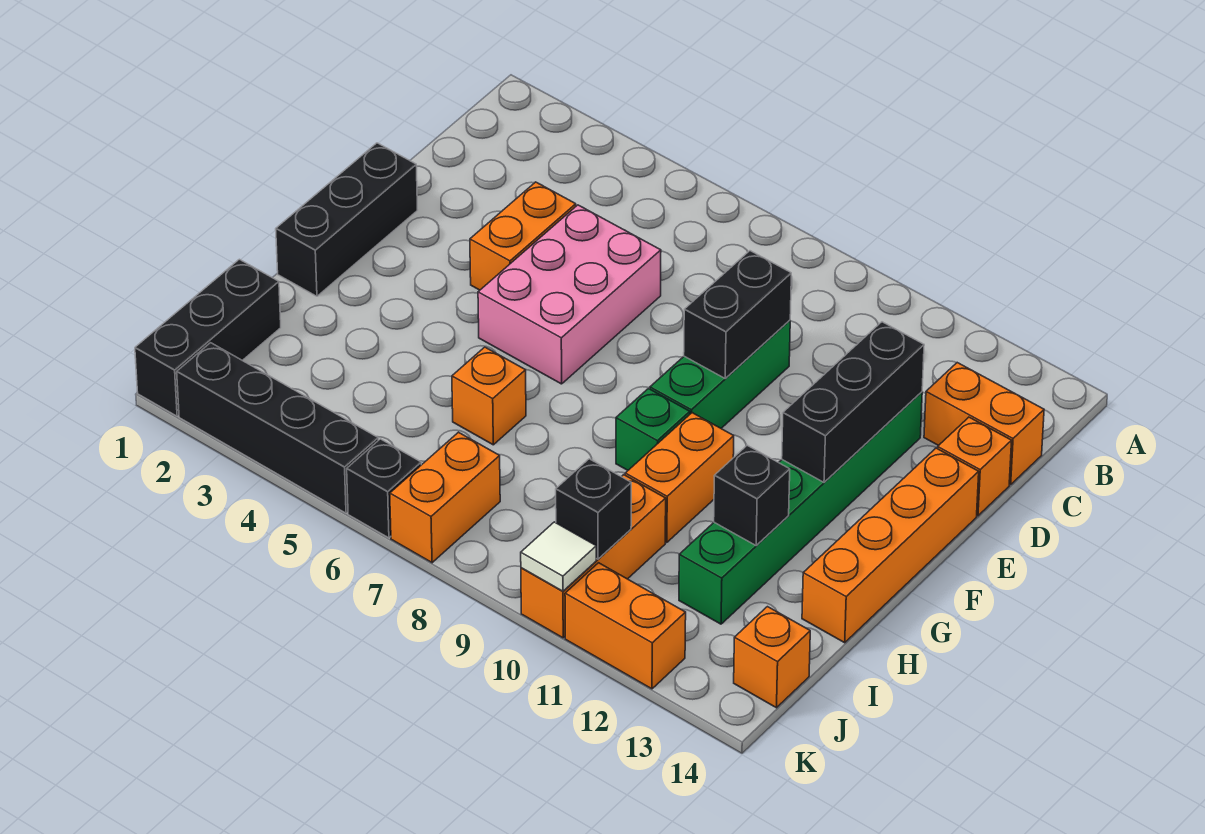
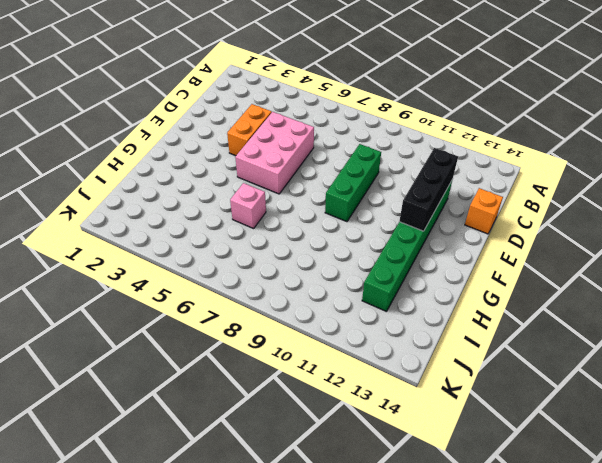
pink 1x1 brick [230,183,266,229] -> orange 1x1 brick [452,347,526,445]
none -> orange 1x2 brick [924,363,1044,485]
none -> black 1x3 brick [276,143,417,296]
none -> orange 1x4 brick [802,448,979,643]

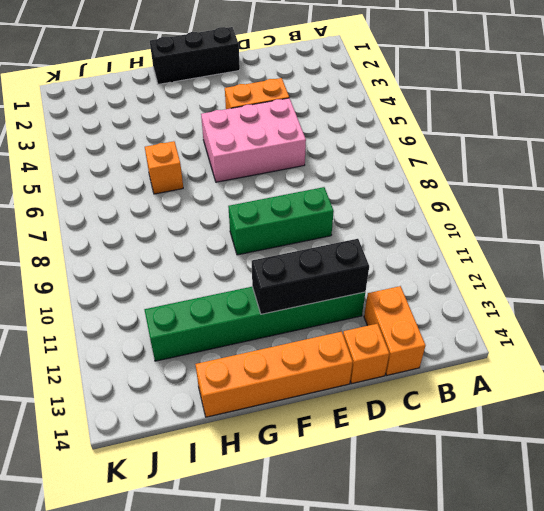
none -> green 1x1 brick [616,389,690,470]
none -> orange 1x2 brick [625,413,734,543]
none -> black 1x3 brick [135,259,281,416]

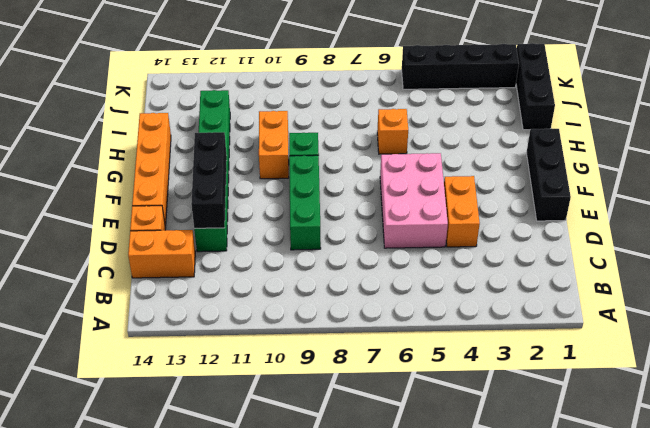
none -> orange 1x3 brick [521,475,666,638]
none -> orange 1x2 brick [390,432,500,563]
none -> orange 1x1 brick [734,607,810,708]

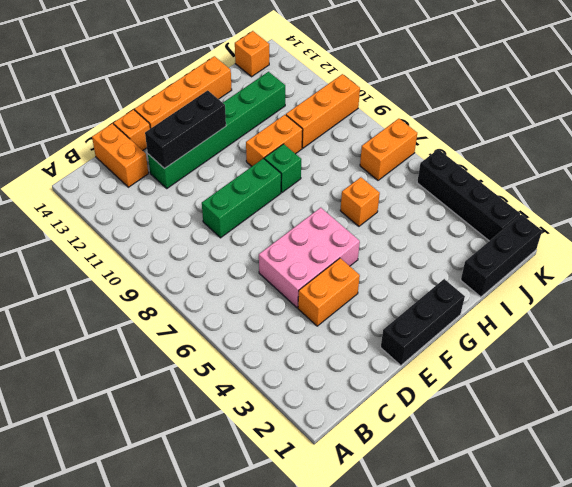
none -> black 1x1 brick [347,439,421,538]
none -> orange 1x2 brick [565,563,686,689]
none -> black 1x2 brick [684,251,791,379]

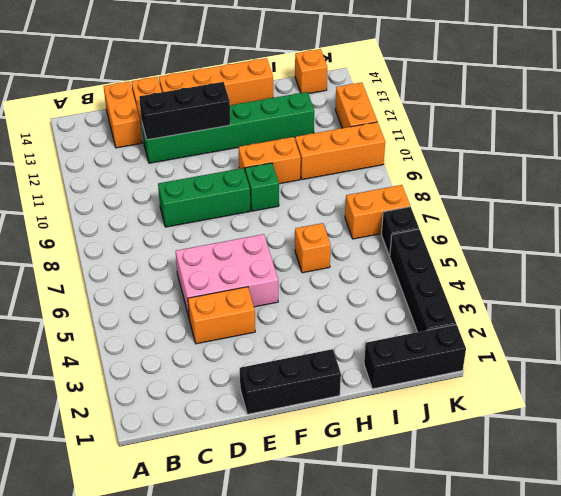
none -> black 1x2 brick [684,251,791,379]
none -> black 1x1 brick [714,445,790,546]
none -> black 1x1 brick [556,459,631,559]

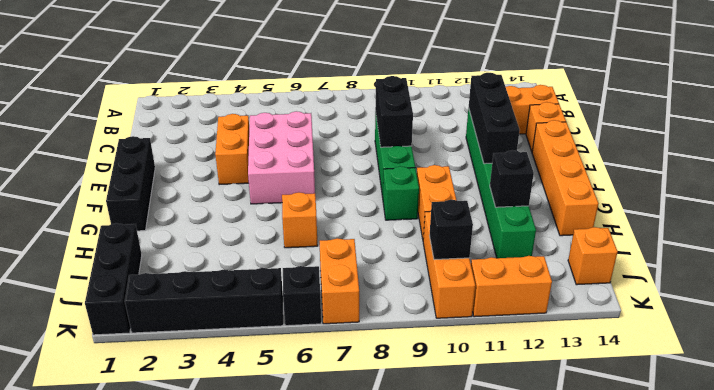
none -> white 1x1 tile [521,522,596,591]

